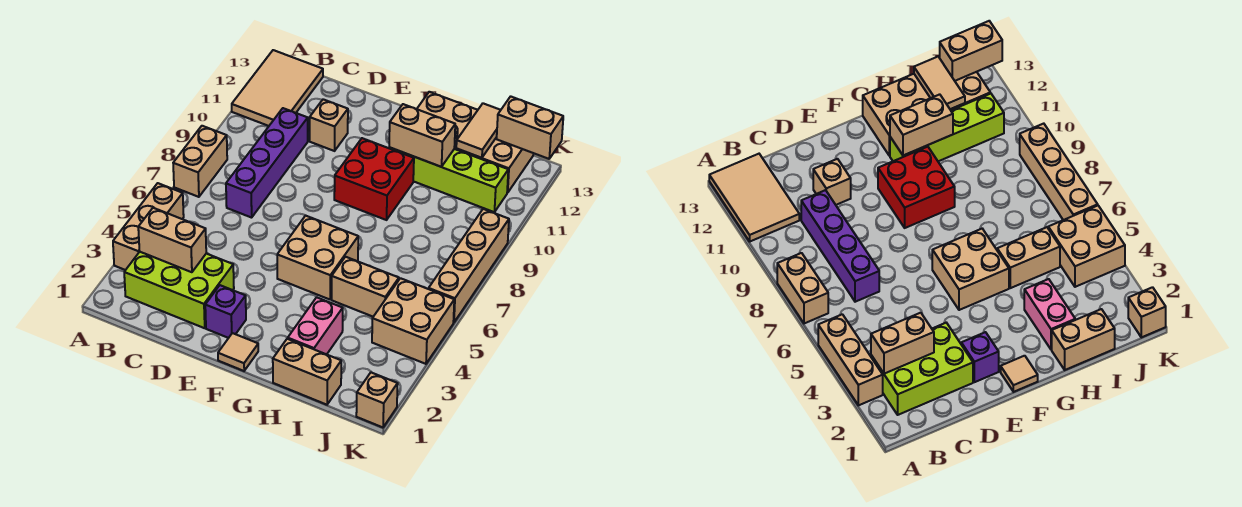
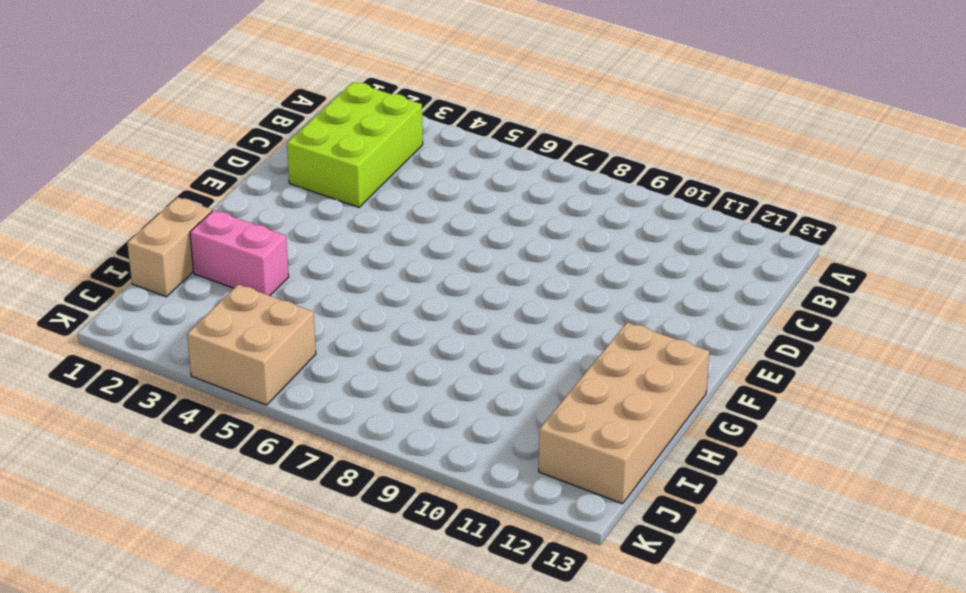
none -> tan 1x3 brick [113,183,184,270]
none -> tan 1x2 brick [173,126,227,197]
none -> tan 2x3 tile [232,50,323,126]

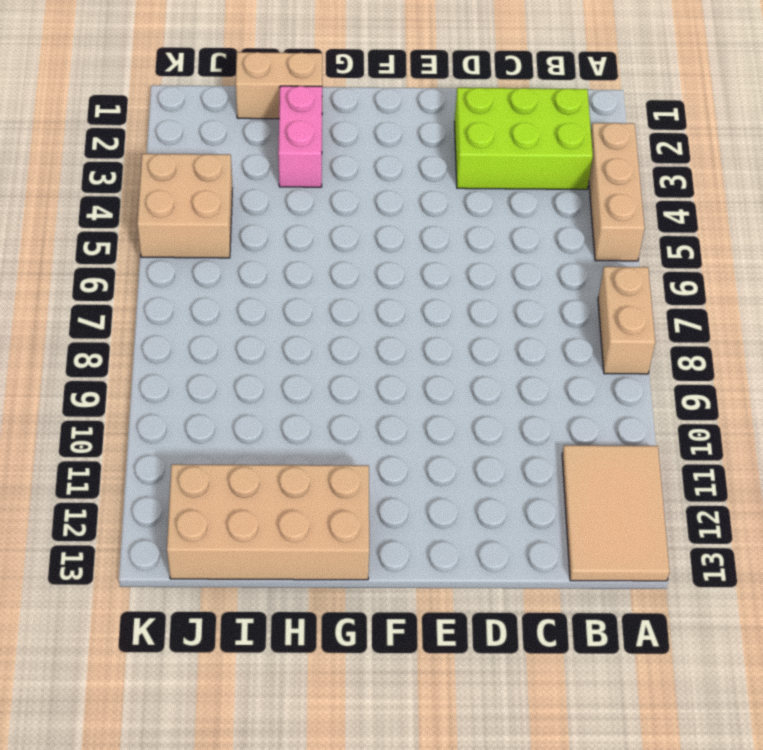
none -> purple 1x4 brick [226,108,308,218]
none -> tan 1x1 brick [310,99,348,151]
none -> purple 1x1 brick [205,285,246,338]

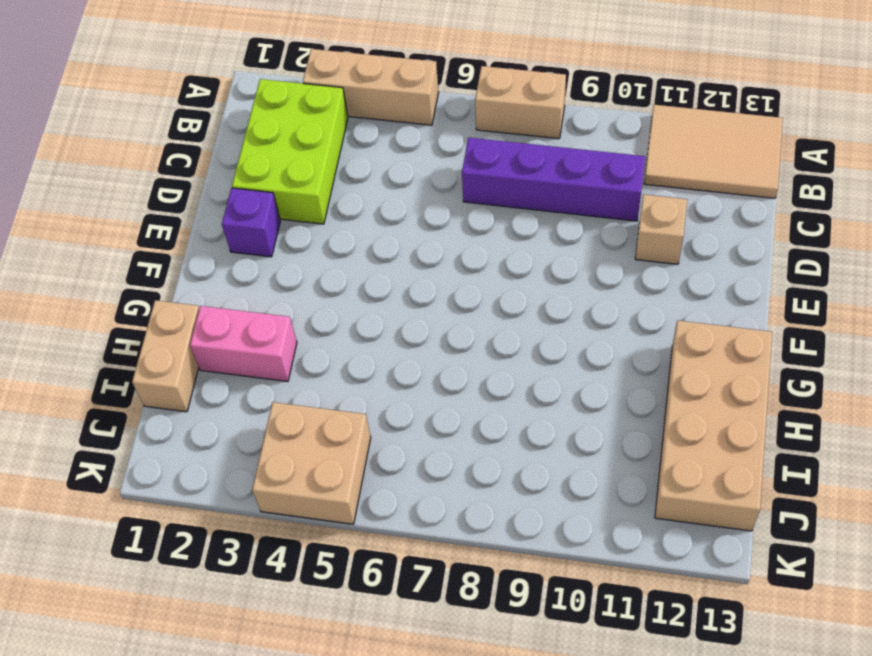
none -> tan 1x1 tile [218,333,258,371]
none -> tan 2x2 brick [277,216,358,299]
none -> red 2x2 brick [334,138,414,220]

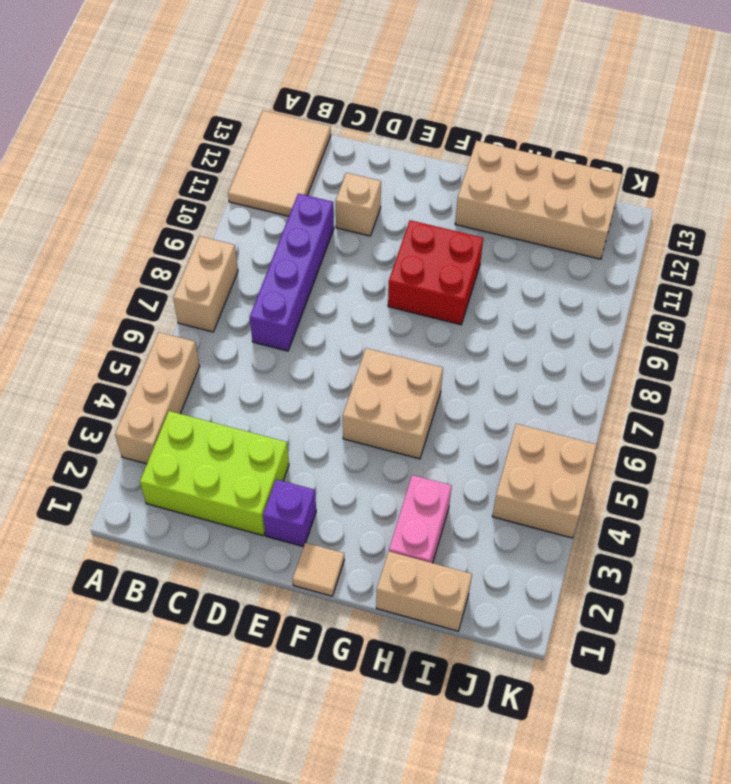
none -> lime 1x4 brick [389,147,508,212]
none -> tan 1x2 brick [332,257,399,317]
none -> tan 1x1 brick [356,372,398,427]

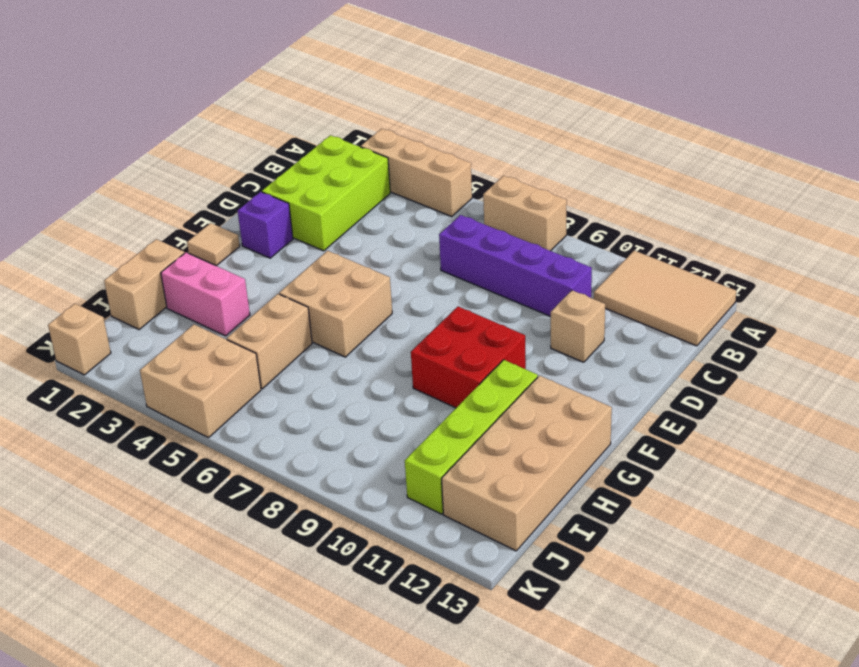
none -> tan 1x4 brick [429,209,509,323]
none -> tan 1x2 brick [138,208,206,272]
none -> tan 1x2 brick [389,104,455,167]

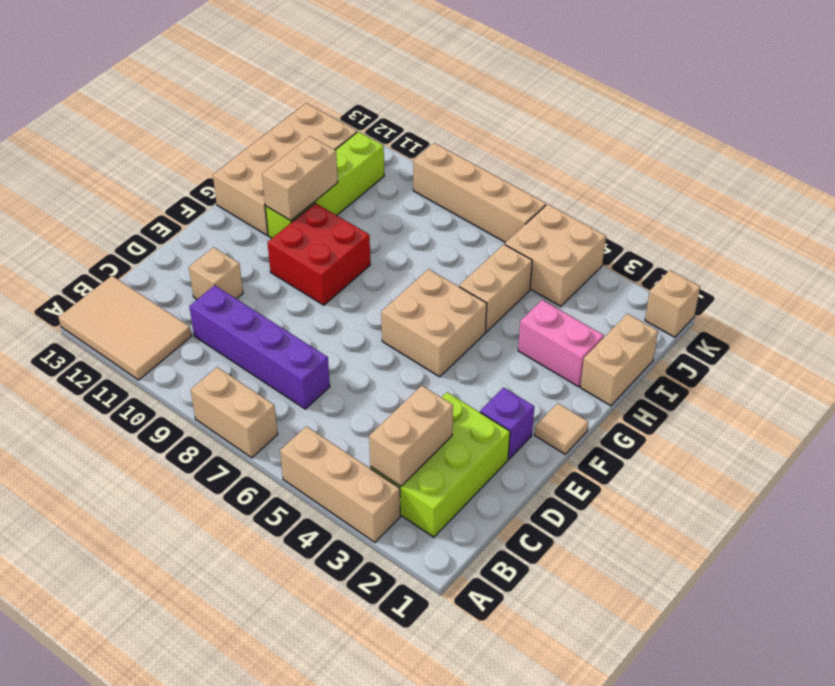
none -> tan 1x2 tile [456,103,501,158]
none -> tan 1x2 brick [497,96,563,159]

